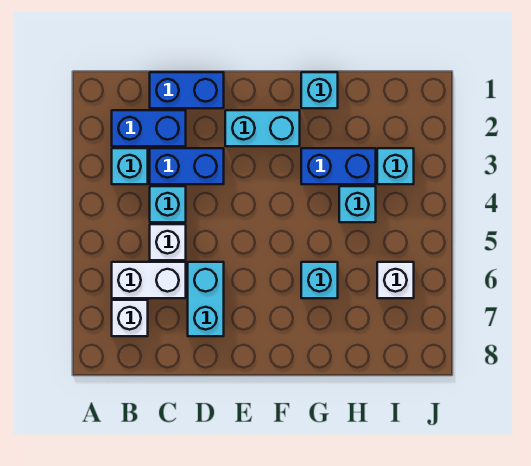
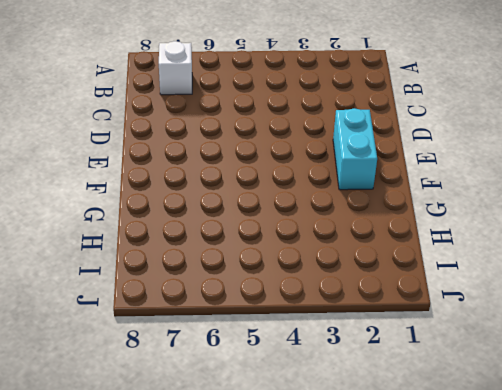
none -> blue 1x2 brick [112,110,186,146]
none -> cyan 1x1 brick [112,148,148,184]
none -> white 1x2 brick [112,262,186,298]

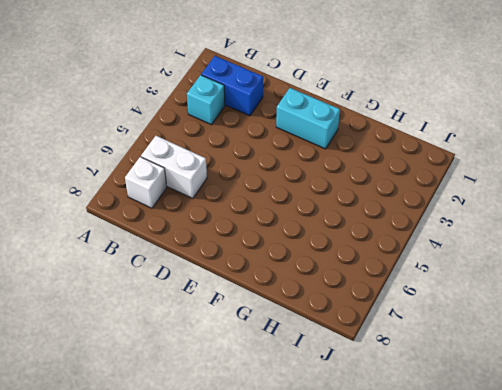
none -> blue 1x2 brick [150,72,224,108]
none -> blue 1x2 brick [150,148,224,184]
none -> cyan 1x1 brick [150,186,186,222]

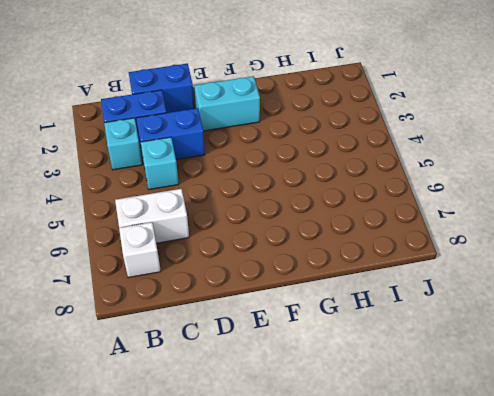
none -> white 1x1 brick [150,224,186,260]
none -> cyan 1x2 brick [188,262,224,336]
none -> cyan 1x1 brick [301,72,338,108]

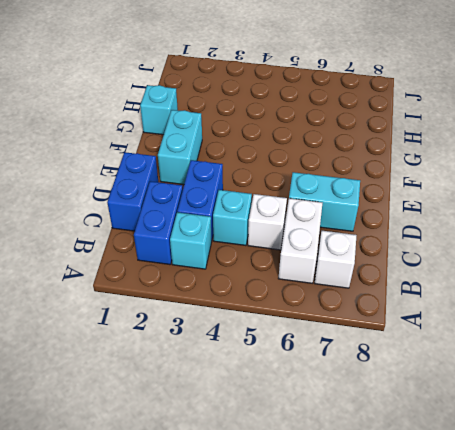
none -> blue 1x2 brick [301,148,376,184]
none -> cyan 1x1 brick [301,262,338,298]
none -> cyan 1x1 brick [339,186,376,222]

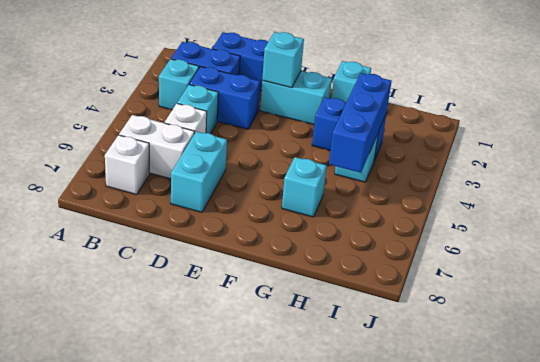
cyan 1x1 brick [262,32,304,88] -> cyan 1x1 brick moved to [377,148,414,184]
blue 1x3 brick [329,73,392,173] -> none
none -> white 1x1 brick [377,262,414,298]

